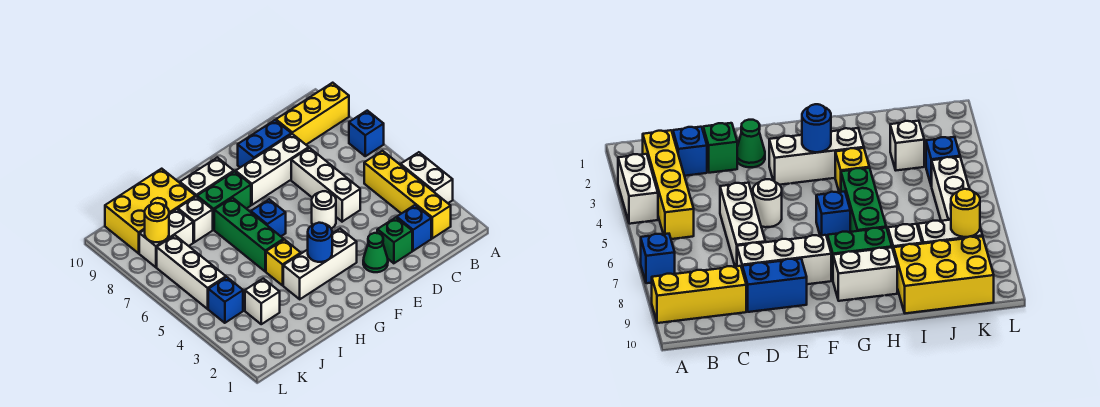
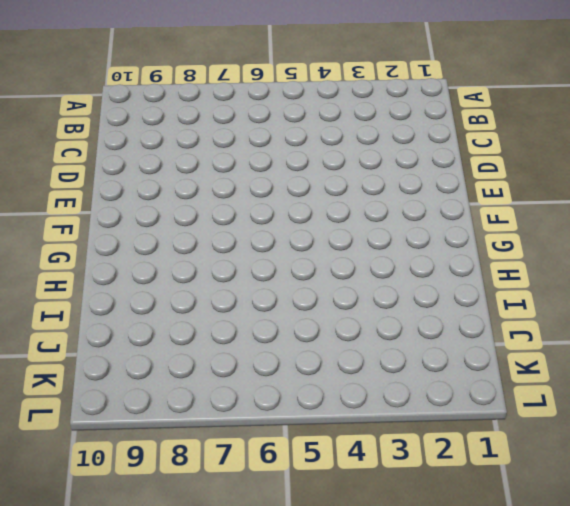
none -> white 1x2 brick [401,152,453,203]
none -> blue 1x1 brick [349,111,384,156]
none -> yellow 1x3 brick [276,83,349,145]

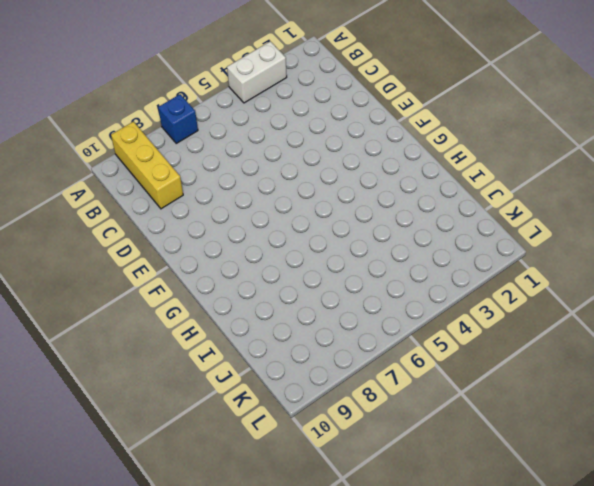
none -> yellow 1x4 brick [364,151,451,238]
none -> blue 1x1 brick [397,205,431,251]
none -> green 1x1 brick [377,217,412,263]

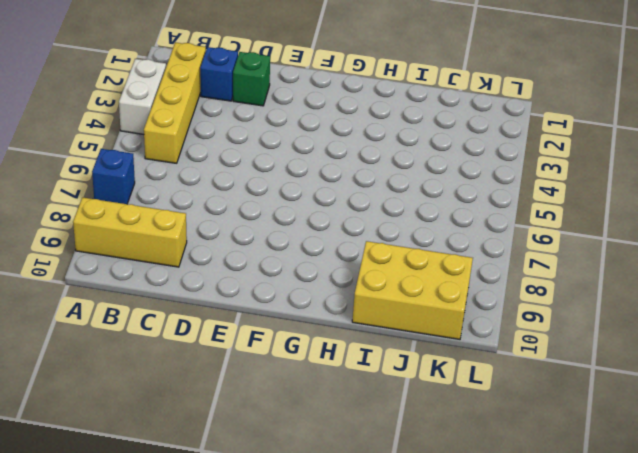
none -> white 1x3 brick [291,148,360,222]
none -> white 1x3 brick [236,134,309,205]
none -> blue 1x2 brick [238,120,291,167]

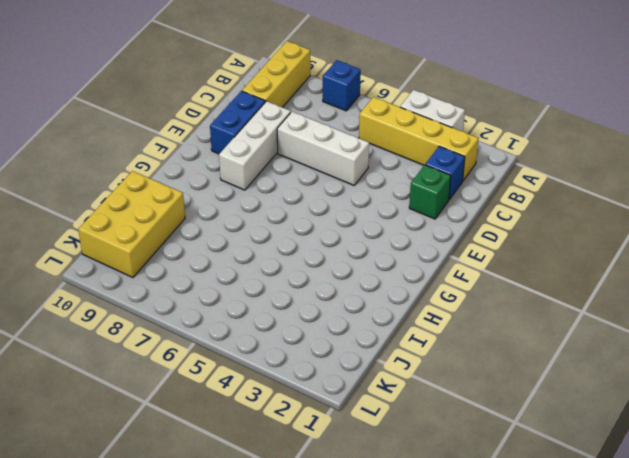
none -> green 1x1 cone [363,233,388,272]
none -> white 1x1 round brick [312,191,336,229]
none -> white 1x3 brick [283,229,357,299]

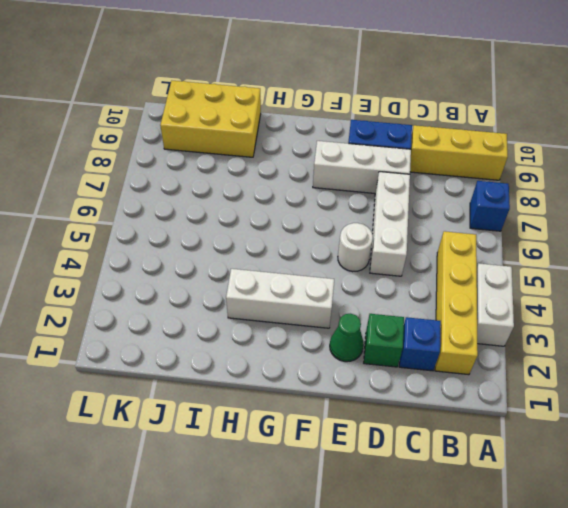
none -> blue 1x1 brick [251,199,286,236]
none -> green 1x2 brick [197,171,251,230]
none -> white 1x2 brick [180,157,234,197]

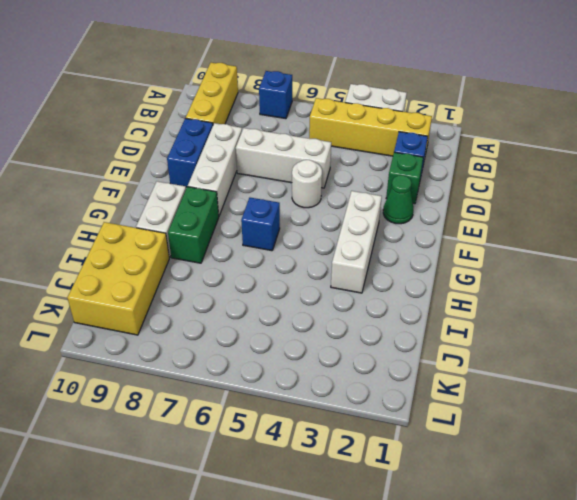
none -> yellow 1x1 brick [266,240,301,285]
none -> green 1x3 brick [214,198,284,271]
none -> white 1x1 brick [178,196,213,242]

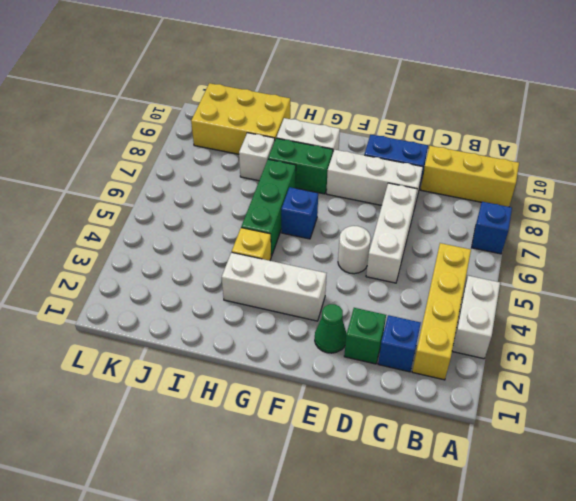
none -> white 1x1 brick [245,279,280,324]
none -> white 1x2 brick [139,209,193,267]
none -> blue 1x1 brick [208,277,243,323]

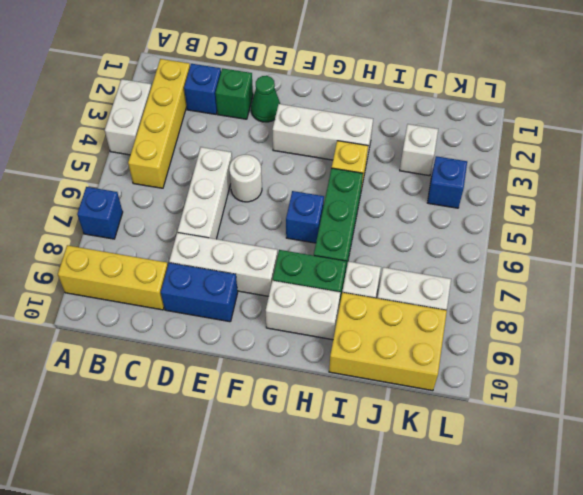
none -> white 1x3 brick [157,235,226,309]
none -> blue 1x1 round brick [308,223,332,262]
none -> yellow 1x1 round brick [145,203,169,242]

